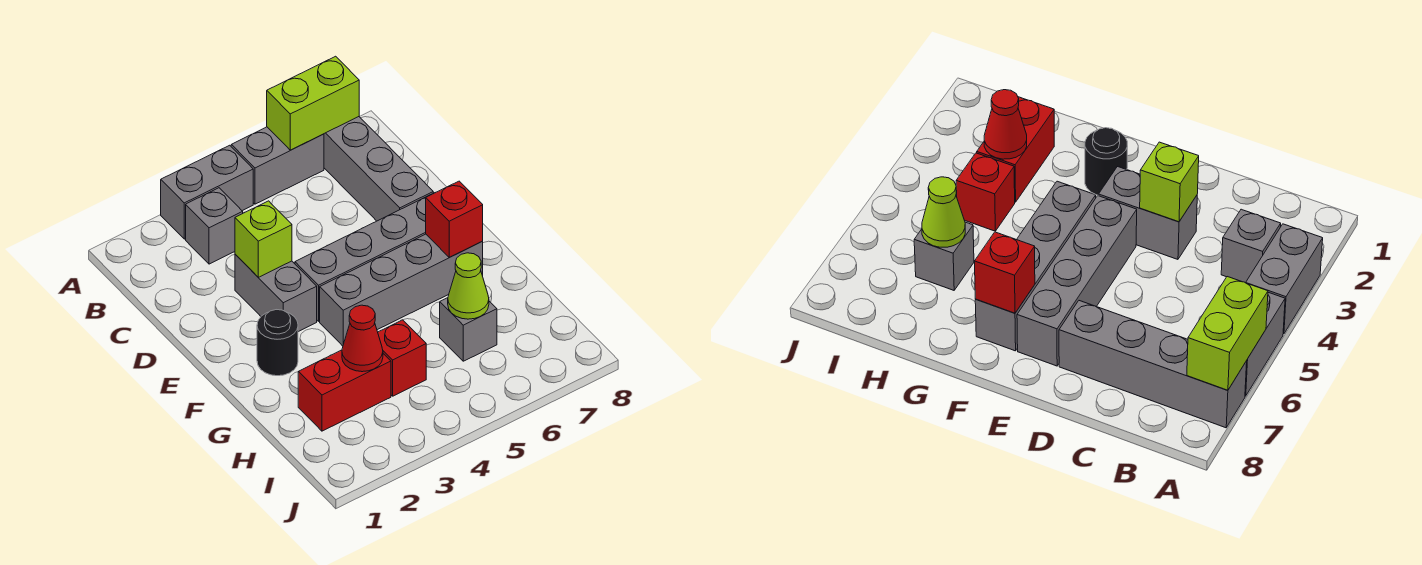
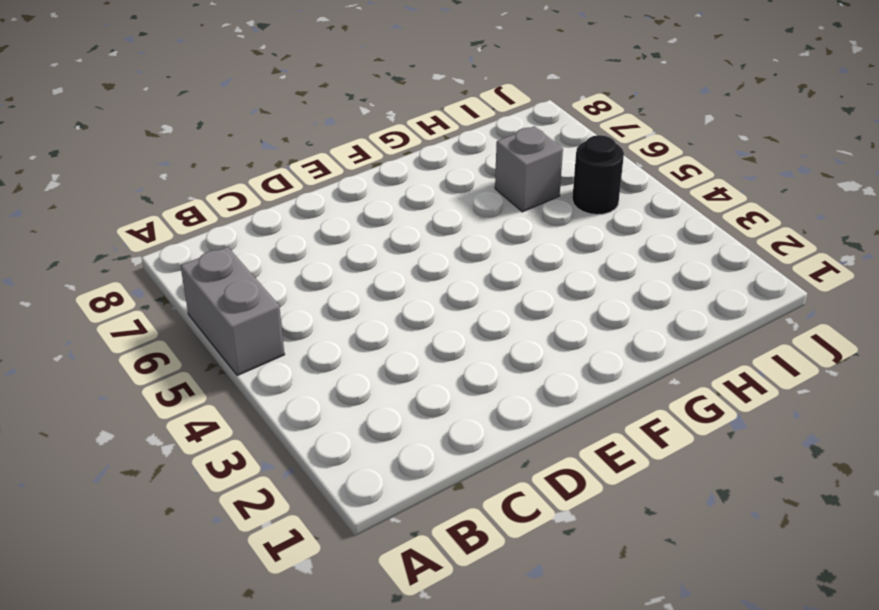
black 1x1 round brick [572,135,624,215] -> black 1x1 round brick moved to [257,310,298,376]
none -> grey 1x2 brick [161,145,253,239]
none -> grey 1x4 brick [324,117,433,221]
none -> grey 1x1 brick [186,188,243,264]

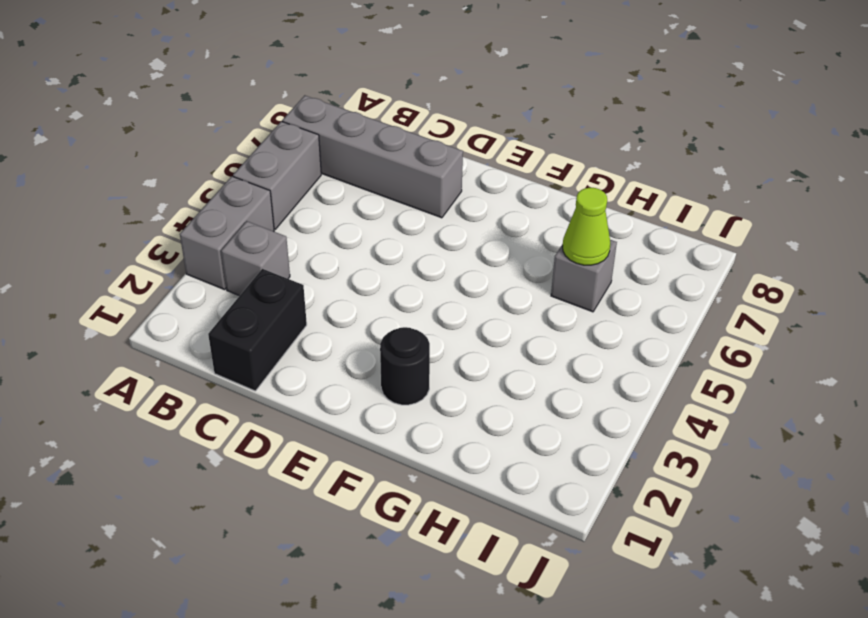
black 1x2 brick [208,269,307,391] -> none
none -> grey 1x2 brick [235,254,317,332]
none -> grey 1x4 brick [295,193,434,321]
none -> grey 1x4 brick [320,234,483,346]

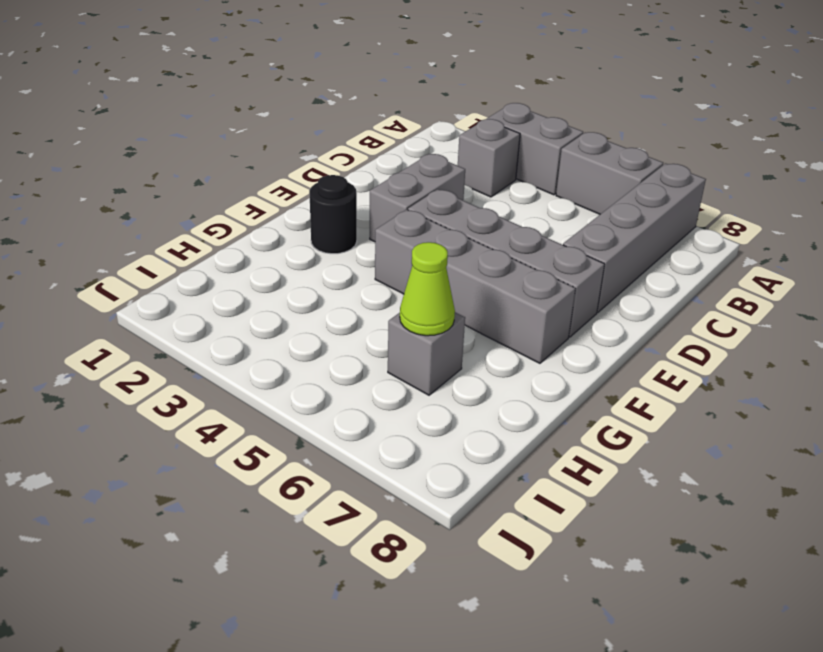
none -> red 1x2 brick [298,350,391,431]
none -> red 1x1 brick [378,320,426,396]
none -> lime 1x2 brick [267,56,359,150]

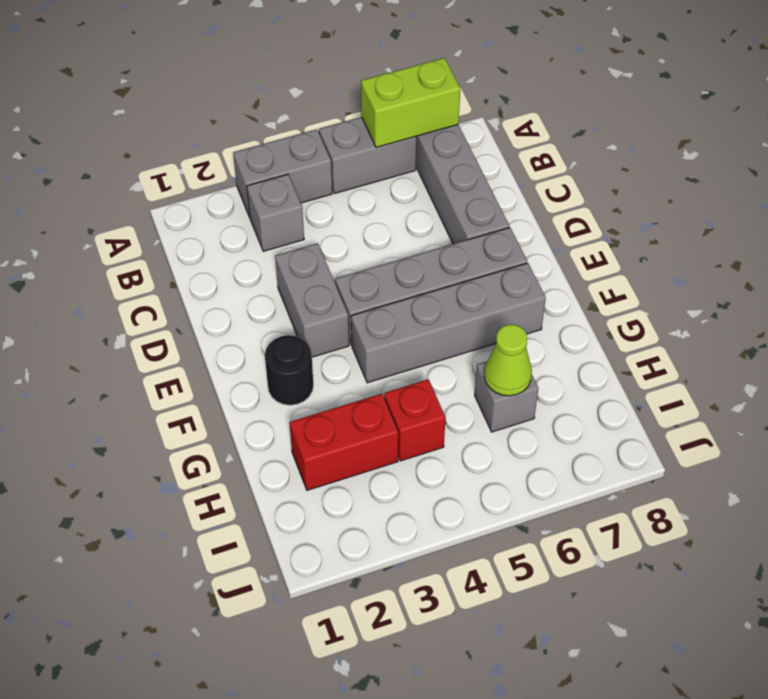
none -> lime 1x1 brick [235,201,292,277]
none -> red 1x1 brick [426,181,483,257]
none -> red 1x1 cone [342,305,383,372]

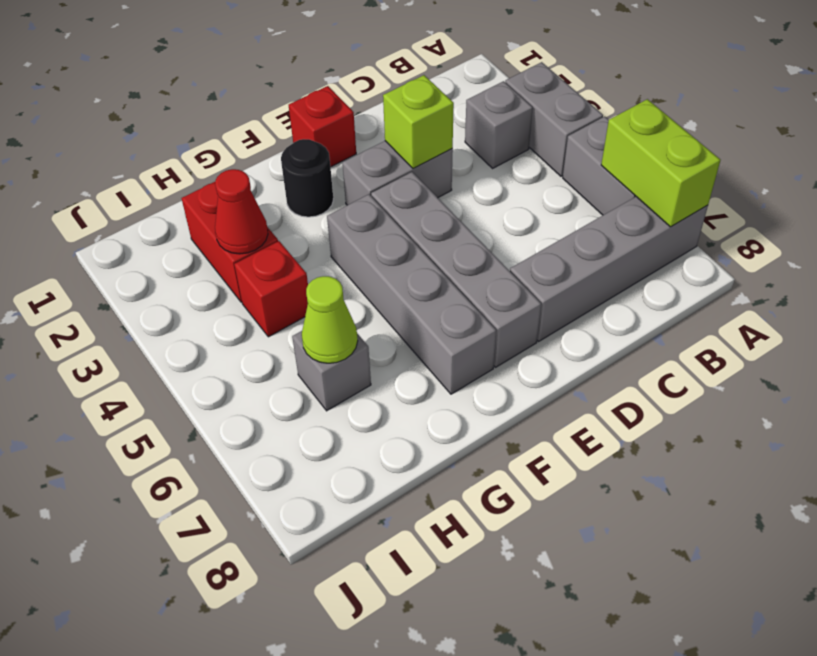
red 1x1 brick [289,86,356,167] -> red 1x1 brick moved to [426,181,483,257]

